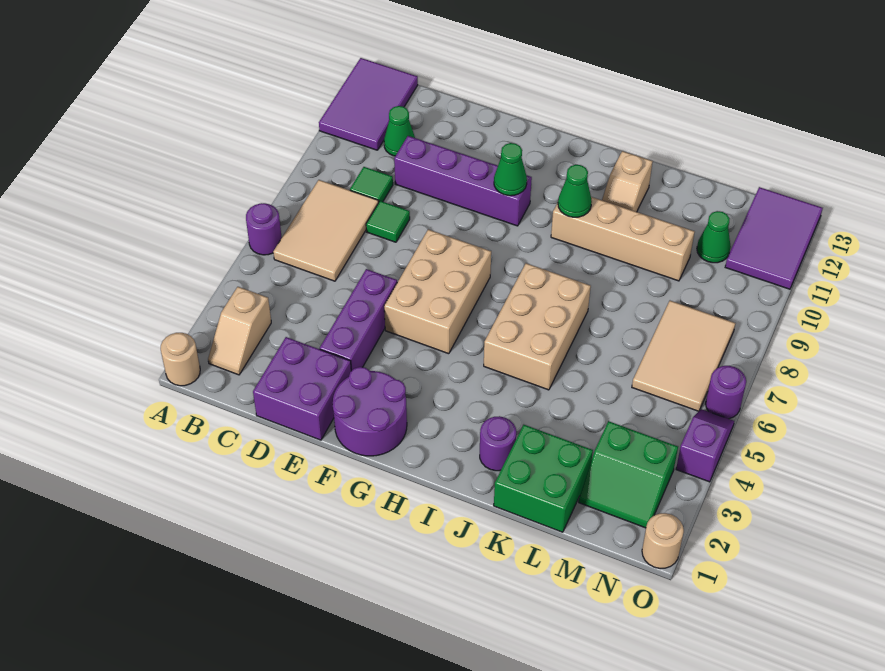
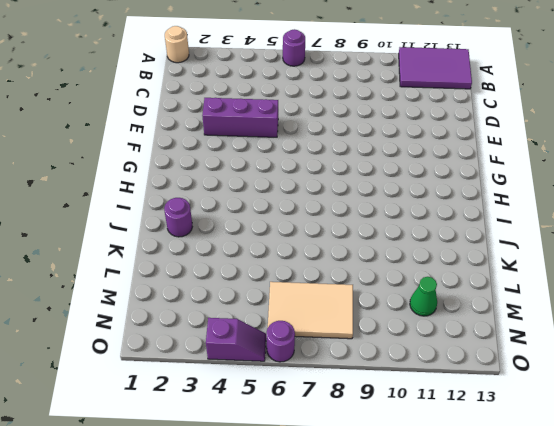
none -> tan 1x2 slope [208,287,271,375]
none -> tan 2x3 tile [273,180,379,281]
none -> green 1x1 tile [350,167,393,202]

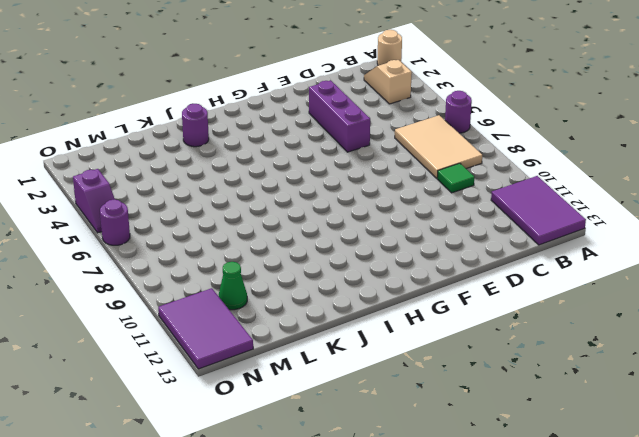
none -> green 1x1 cone [384,106,415,156]
none -> purple 2x2 brick [253,337,351,440]
none -> green 1x1 tile [366,201,410,242]

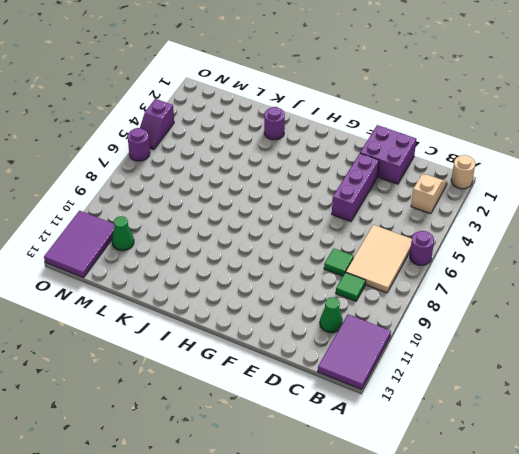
none -> purple 1x4 brick [394,136,532,226]
none -> purple 2x2 round brick [333,367,407,456]
none -> tan 2x3 brick [384,229,491,354]

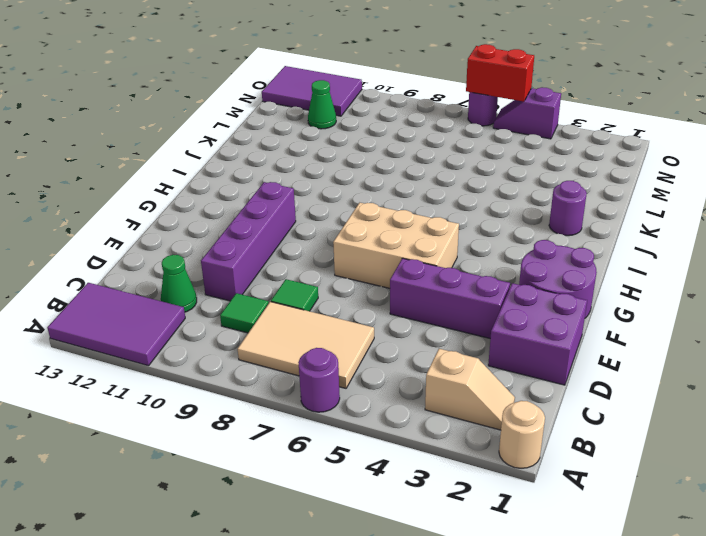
red 1x2 brick [466,44,534,102] -> none
none -> tan 2x3 brick [484,263,591,390]
none -> tan 1x4 brick [551,197,695,281]
none -> tan 1x2 slope [602,151,653,212]

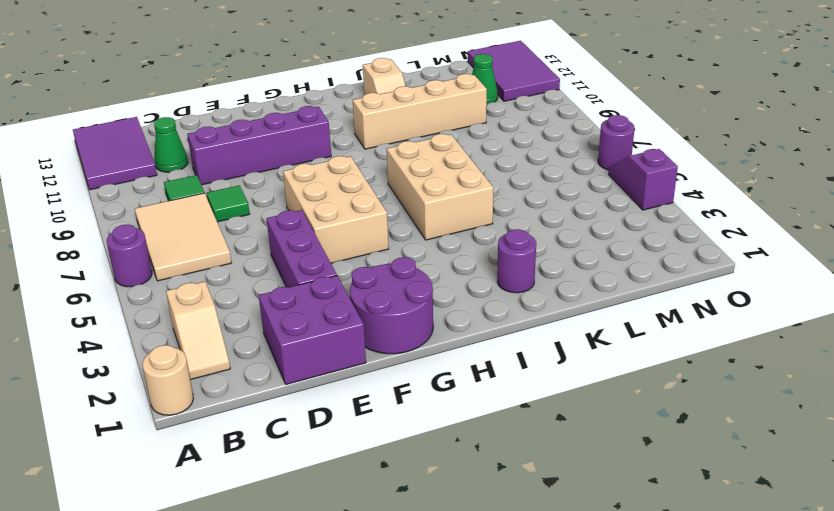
none -> green 2x2 brick [494,425,593,532]
none -> green 2x2 slope [579,421,678,528]
none -> tan 2x3 tile [632,301,735,411]

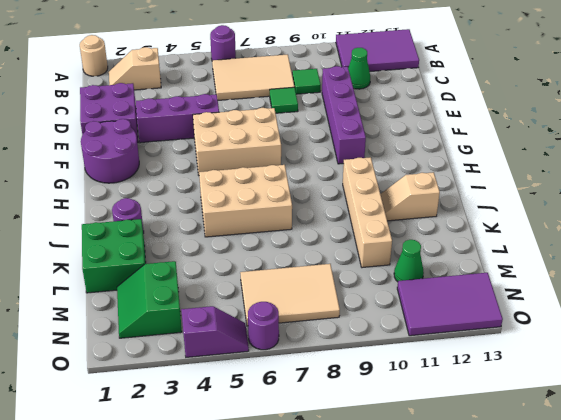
none -> tan 1x1 round brick [642,513,684,569]
none -> green 1x1 cone [494,143,527,196]
none -> green 1x1 cone [558,165,592,217]

